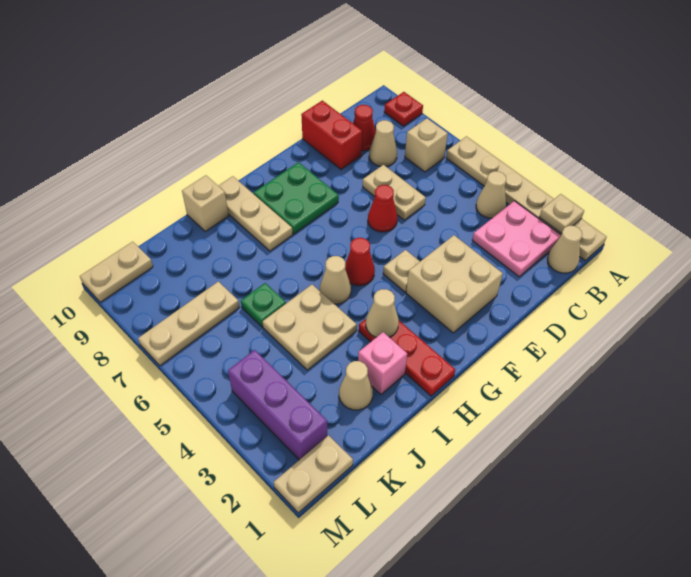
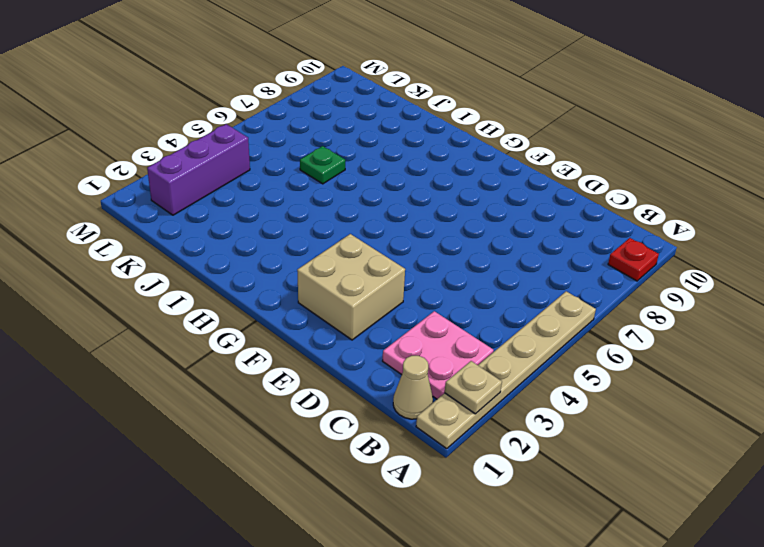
none -> tan 1x1 cone [476,171,506,218]
none -> tan 1x1 brick [405,118,448,172]
none -> tan 1x1 cone [369,120,397,166]

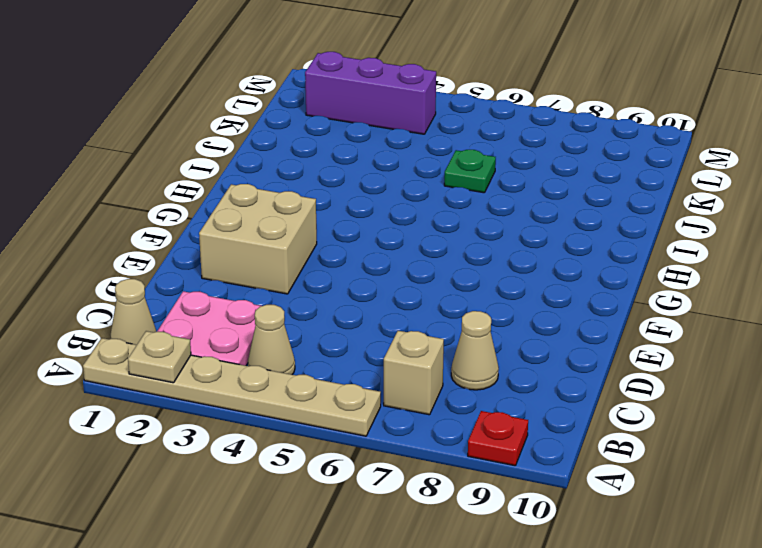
none -> red 1x1 cone [353,105,376,151]
none -> tan 1x2 plate [363,165,426,220]
none -> red 1x2 brick [301,101,362,169]

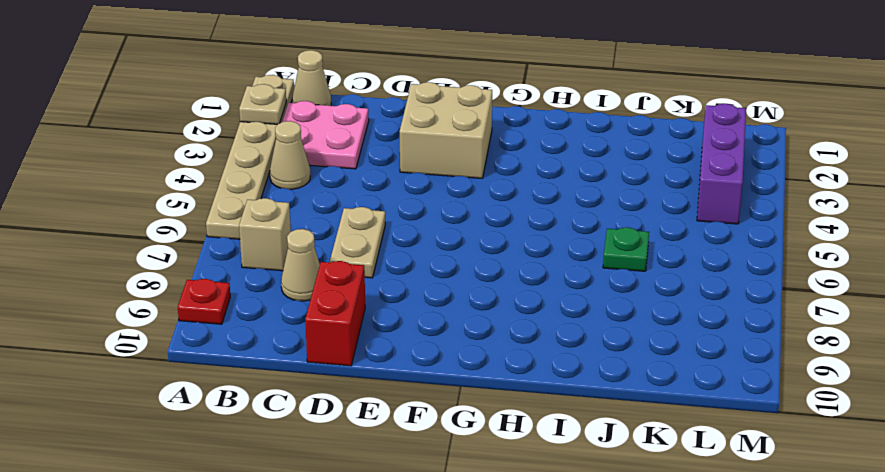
none -> red 1x1 cone [353,105,376,151]
none -> red 1x1 cone [368,185,397,232]
none -> tan 1x1 plate [383,250,420,292]

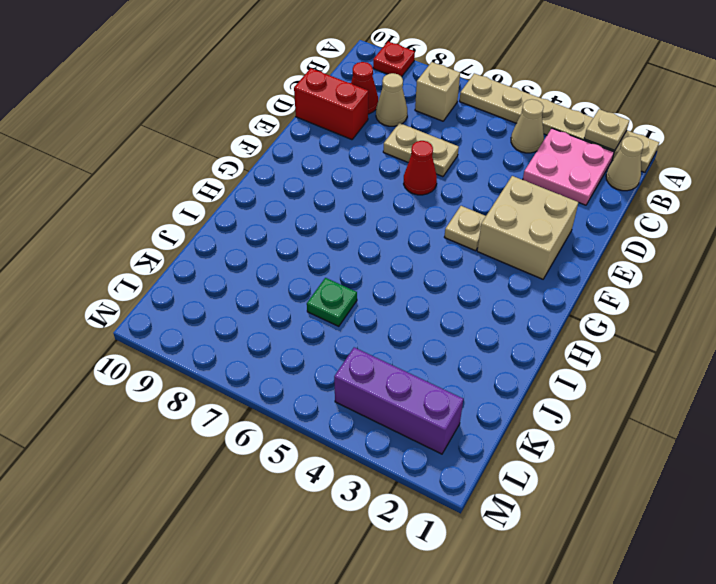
none -> green 2x2 plate [254,162,339,234]
none -> red 1x1 cone [345,238,375,286]
none -> red 1x3 plate [359,319,455,396]

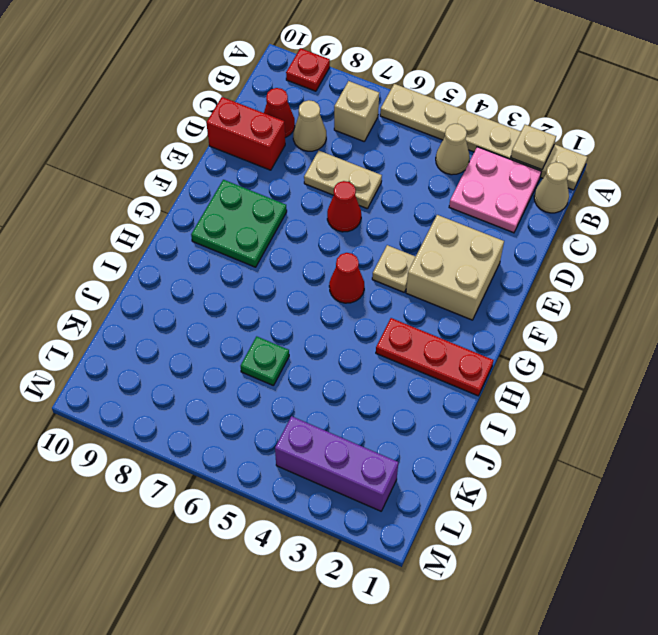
none -> tan 1x1 cone [320,256,351,304]
none -> tan 1x3 plate [219,176,293,251]
none -> pink 1x1 brick [358,332,407,394]

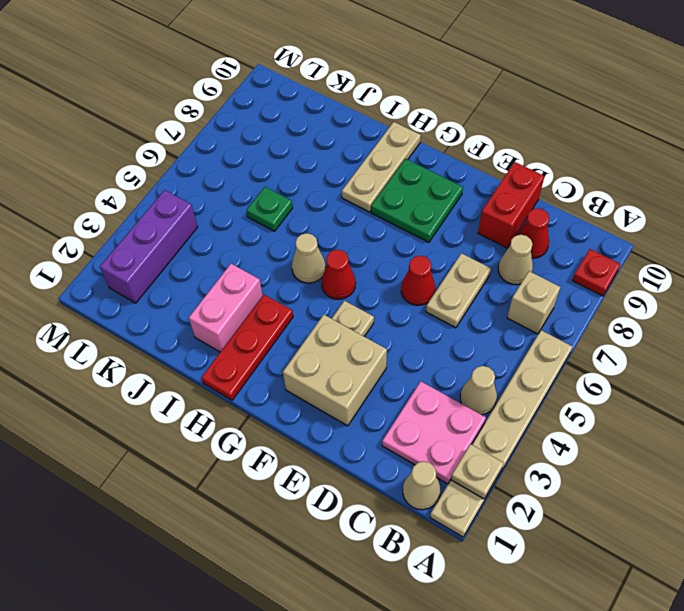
pink 1x2 brick [189,264,263,352] -> pink 1x1 brick [358,332,407,394]
none -> tan 2x2 plate [263,285,357,370]
none -> tan 1x1 brick [182,175,229,231]
none -> tan 1x1 cone [339,361,373,410]

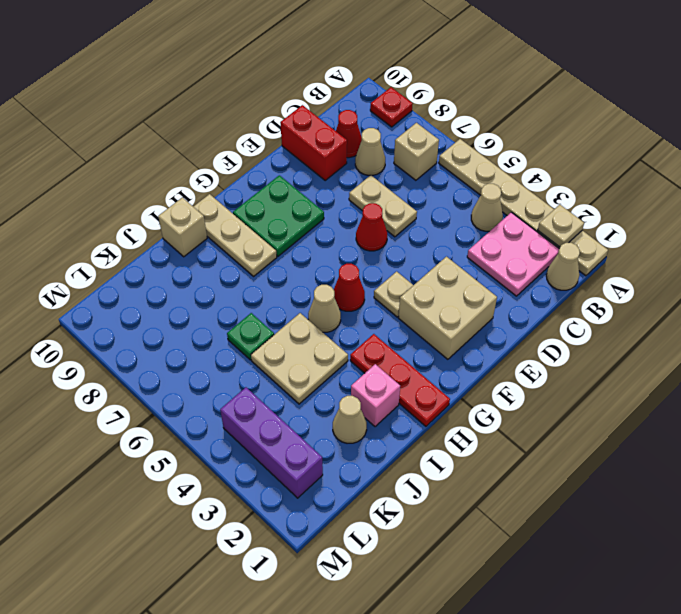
none -> tan 1x3 plate [138,281,240,365]
none -> tan 1x2 plate [274,435,353,513]
none -> tan 1x2 plate [80,242,153,302]

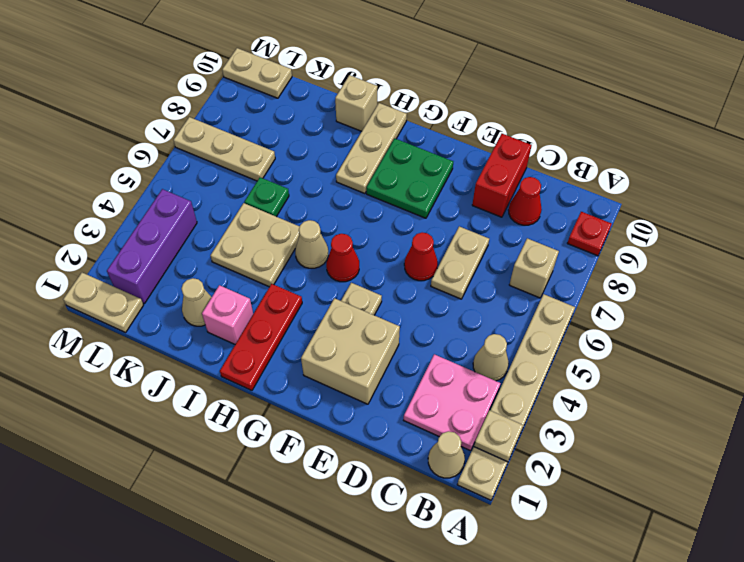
none -> tan 1x1 cone [369,120,397,166]
none -> tan 1x1 cone [366,289,399,337]

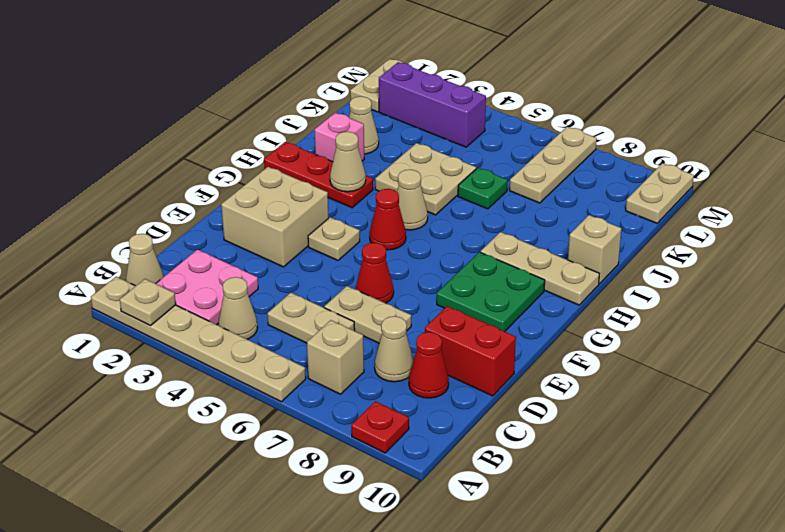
tan 1x2 plate [267,293,355,343] -> none

